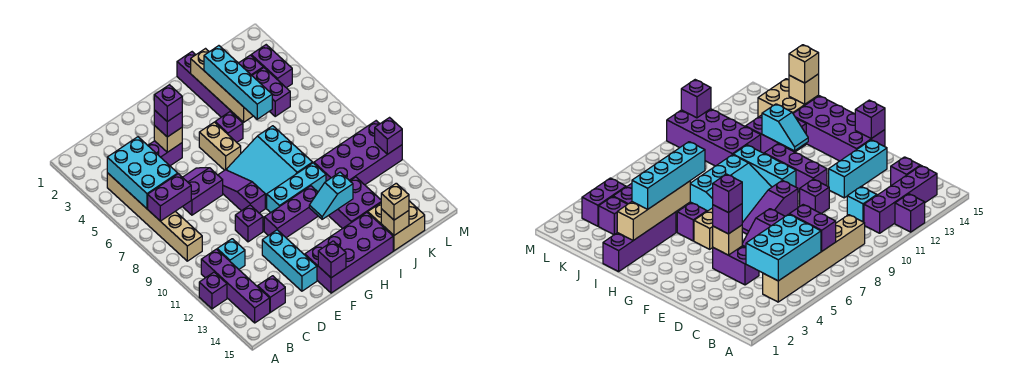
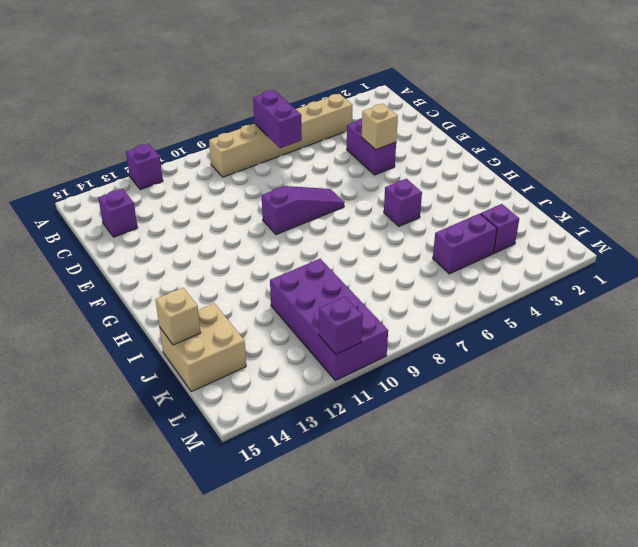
none -> purple 1x4 brick [201,249,270,323]
none -> cyan 1x1 brick [217,239,245,269]
none -> purple 2x2 slope [183,168,223,215]
none -> purple 1x1 brick [235,205,263,242]

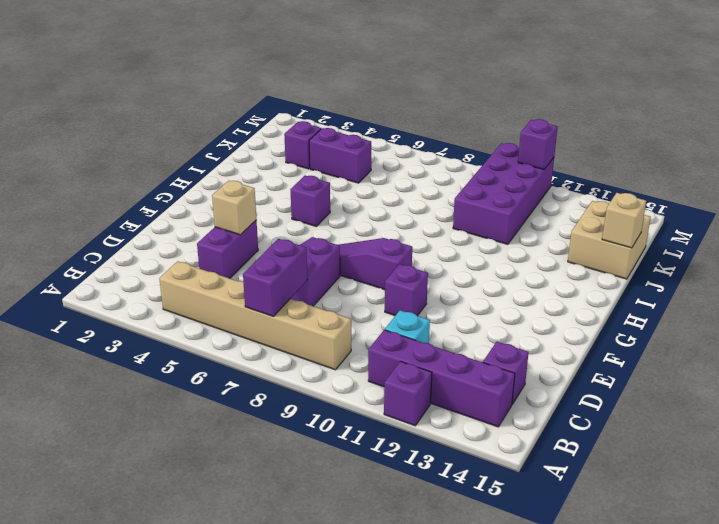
none -> cyan 1x3 brick [262,230,317,291]
none -> purple 1x3 brick [264,186,318,238]
none -> purple 2x4 brick [305,213,393,293]
none -> tan 1x2 brick [199,122,241,170]

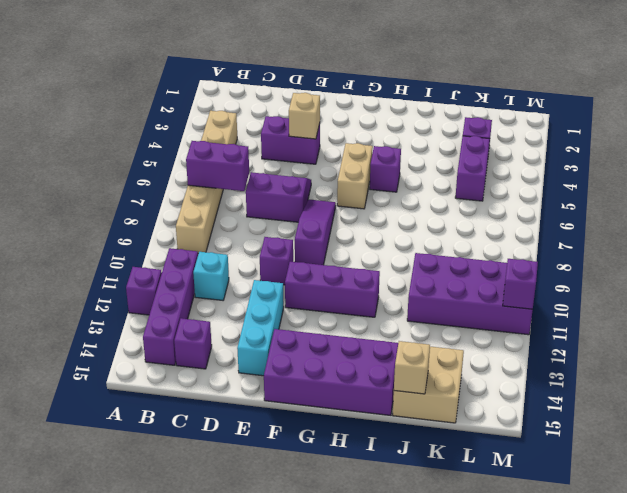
none -> cyan 3x3 slope [226,126,313,208]
none -> cyan 1x3 brick [267,163,326,213]
none -> purple 1x4 brick [177,52,239,119]
none -> purple 2x2 brick [329,177,381,229]

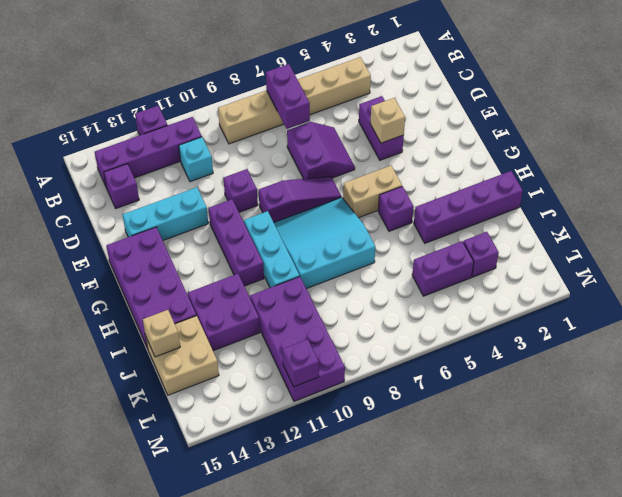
none -> purple 1x2 brick [251,45,292,88]
none -> cyan 2x3 brick [107,137,178,209]
none -> purple 1x1 brick [318,241,346,278]
none -> cyan 1x2 slope [309,172,353,219]

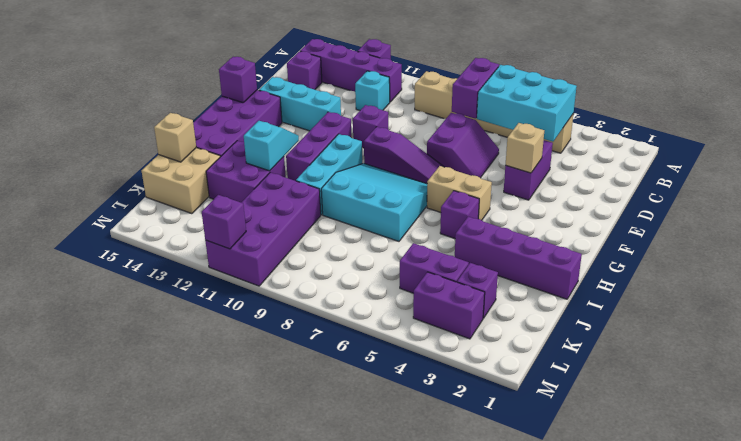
none -> tan 1x4 brick [191,49,253,122]
none -> purple 1x1 brick [154,110,182,137]
none -> cyan 1x4 brick [204,46,272,119]
none -> tan 1x1 brick [381,183,409,220]

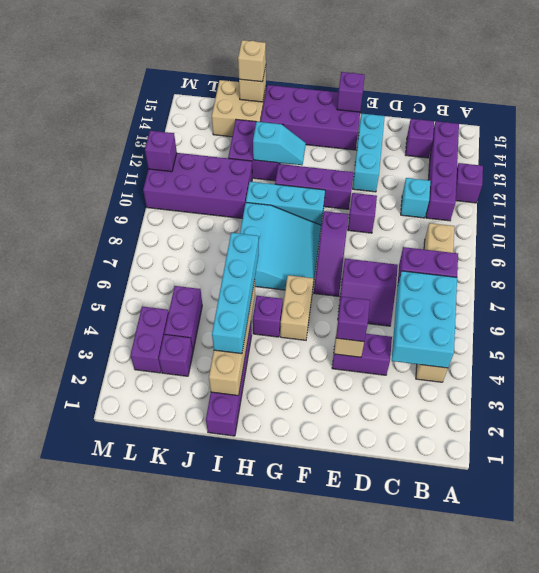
none -> purple 1x1 brick [154,85,182,122]

